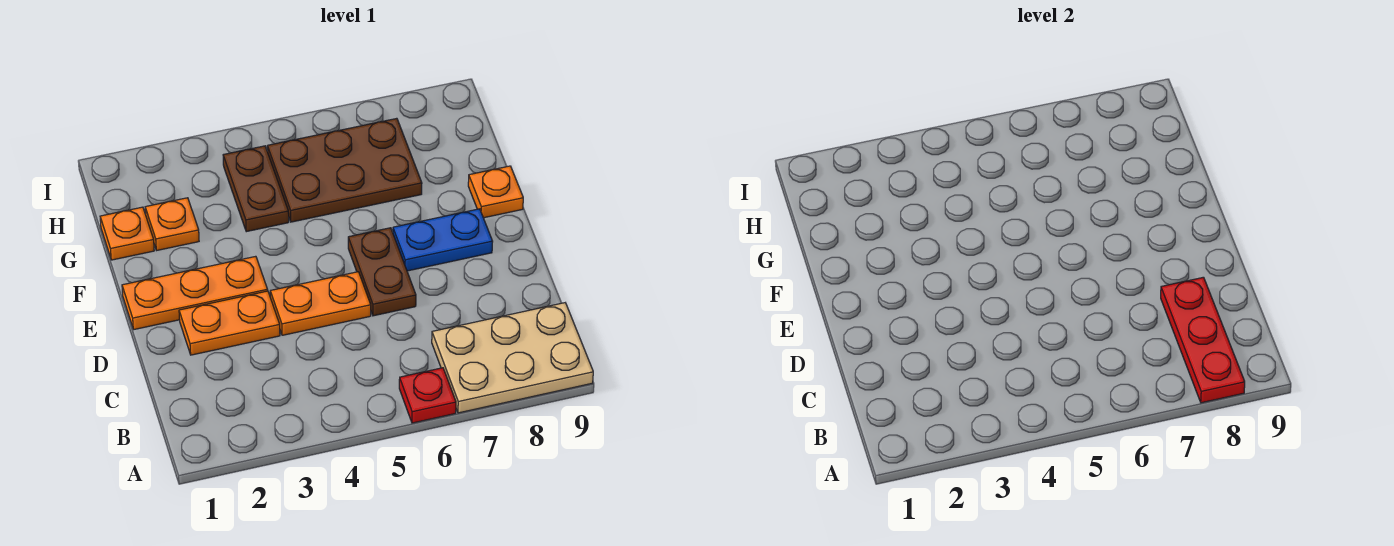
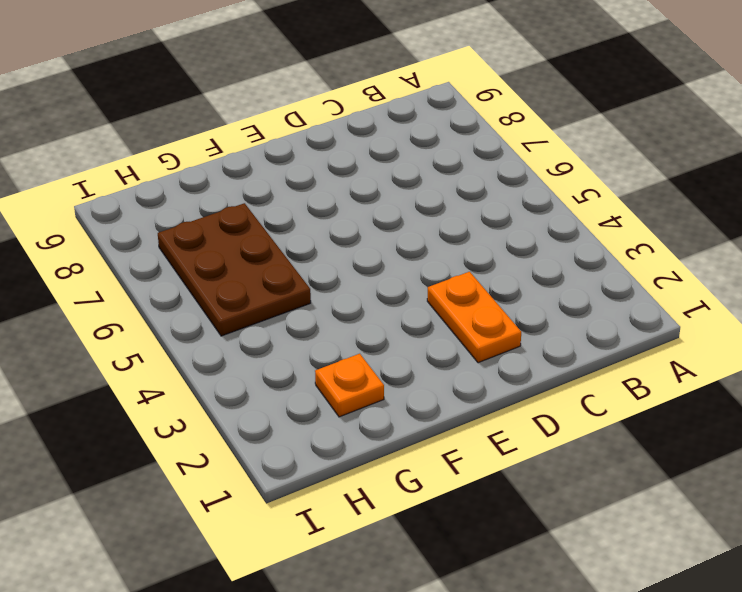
none -> red 1x1 plate [399,368,456,423]
none -> tan 2x3 plate [432,303,593,413]
none -> orange 1x2 plate [270,272,371,335]

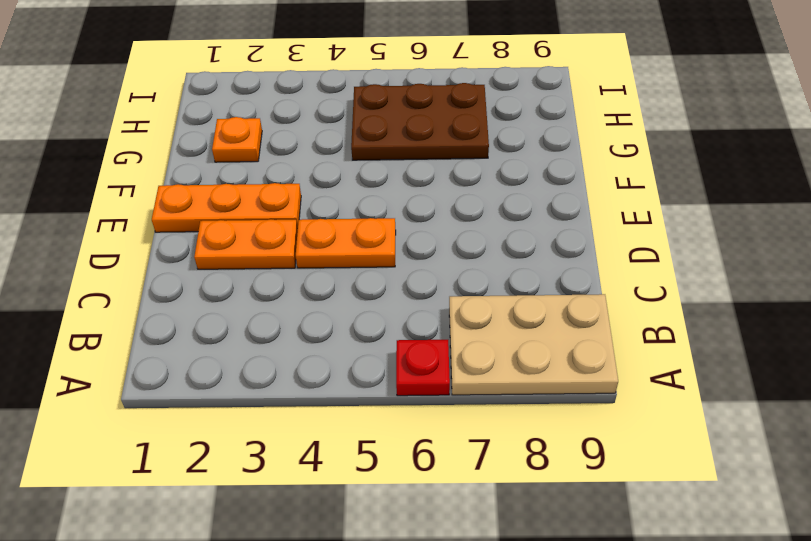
none -> brown 1x2 plate [348,228,416,316]
none -> blue 1x2 plate [393,209,493,271]
none -> orange 1x1 plate [468,166,523,218]

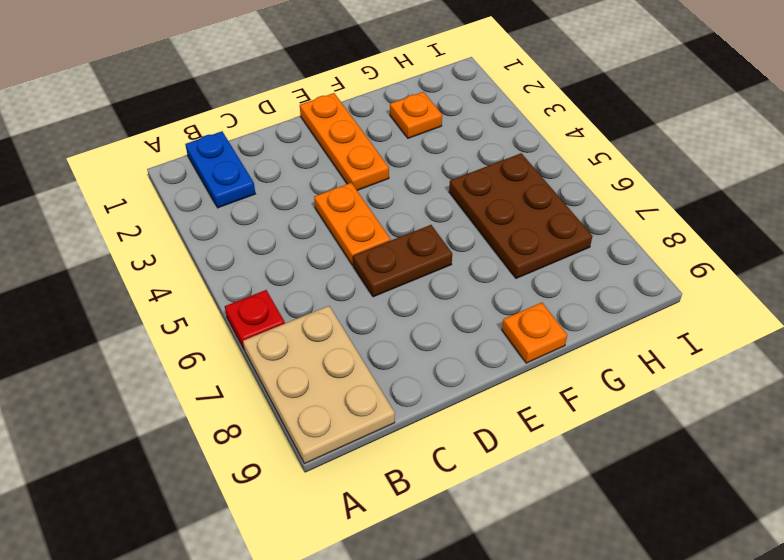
blue 1x2 plate [185,131,255,208] -> blue 1x2 plate moved to [393,209,493,271]
none -> orange 1x2 plate [179,291,280,355]
none -> orange 1x1 plate [100,207,154,260]
none -> brown 1x2 plate [223,146,289,232]

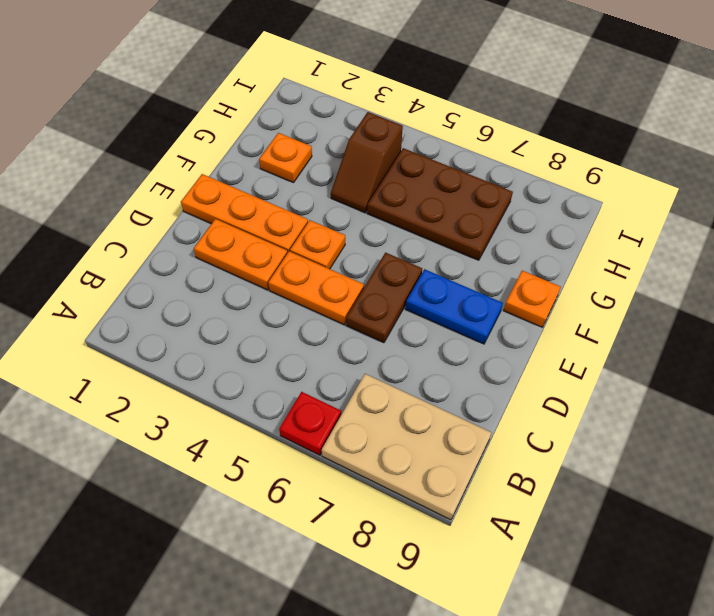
orange 1x1 plate [290,220,345,269] -> orange 1x1 plate moved to [100,207,154,260]
brown 1x2 slope [331,112,403,213] -> brown 1x2 plate [223,146,289,232]
none -> red 1x3 plate [1161,277,1245,403]

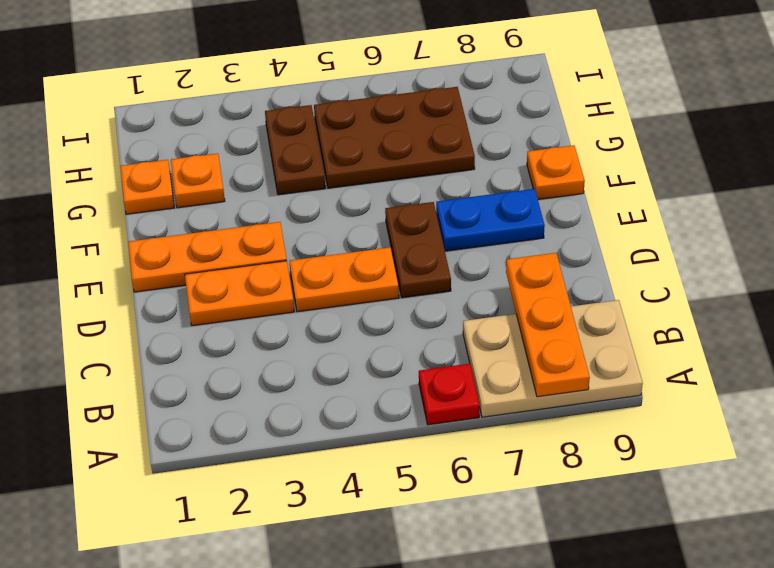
orange 1x3 plate [506,253,590,397] -> red 1x3 plate [1161,277,1245,403]

